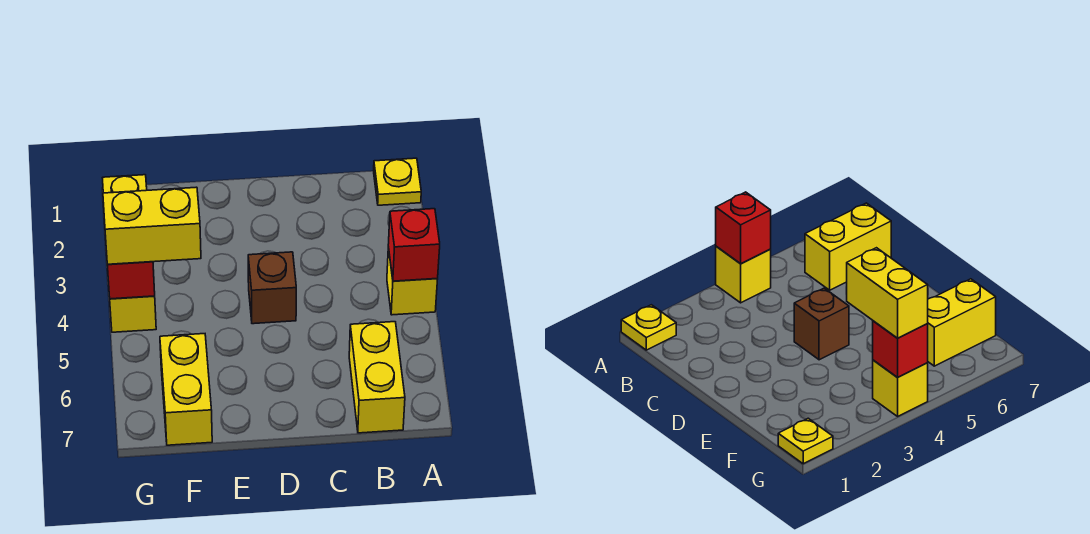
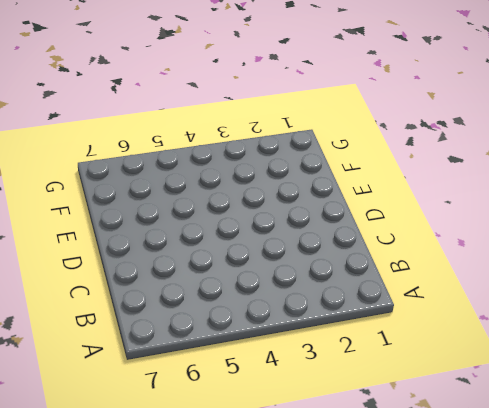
none -> yellow 1x1 plate [374,158,421,205]
none -> yellow 1x1 brick [387,247,438,315]

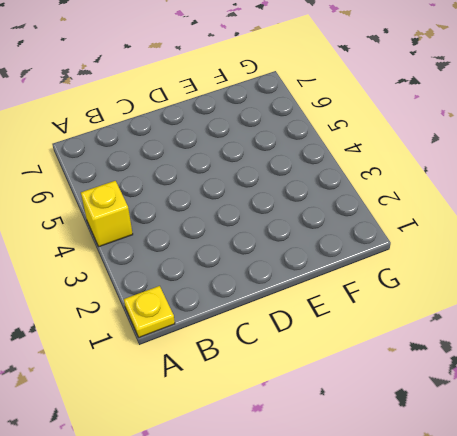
none -> yellow 1x2 brick [349,322,405,433]
none -> brown 1x1 brick [248,252,296,324]

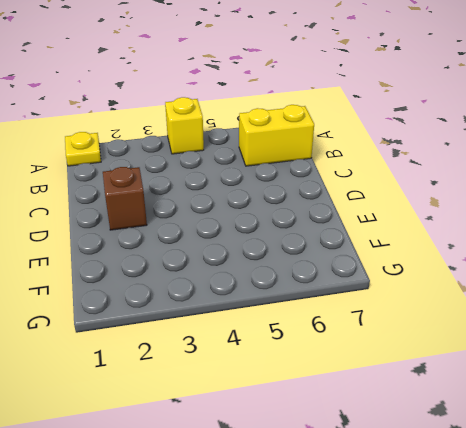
brown 1x1 brick [103,167,147,230] -> brown 1x1 brick moved to [248,252,296,324]
none -> yellow 1x2 brick [160,334,212,445]
none -> yellow 1x1 plate [103,175,147,193]

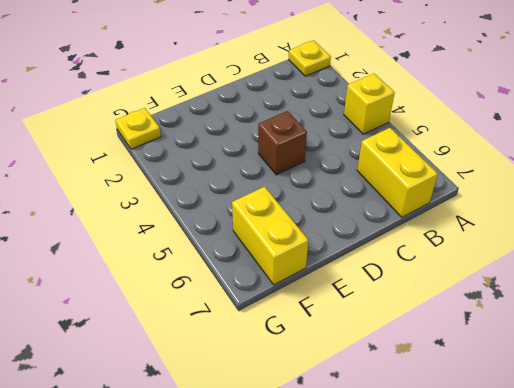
none -> yellow 1x1 brick [110,296,156,332]
none -> red 1x1 brick [388,209,440,281]

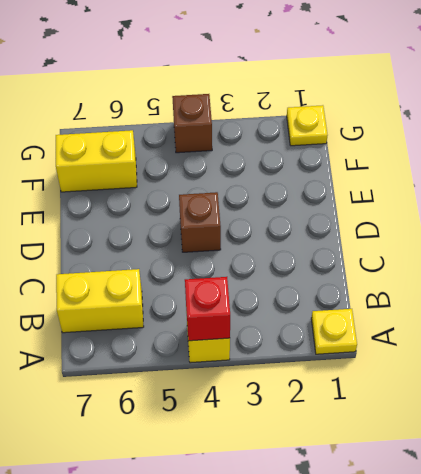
brown 1x1 brick [172,94,212,153] -> yellow 1x1 brick [110,296,156,332]
none -> red 1x1 brick [107,262,155,299]
none -> yellow 1x2 brick [103,187,201,264]

